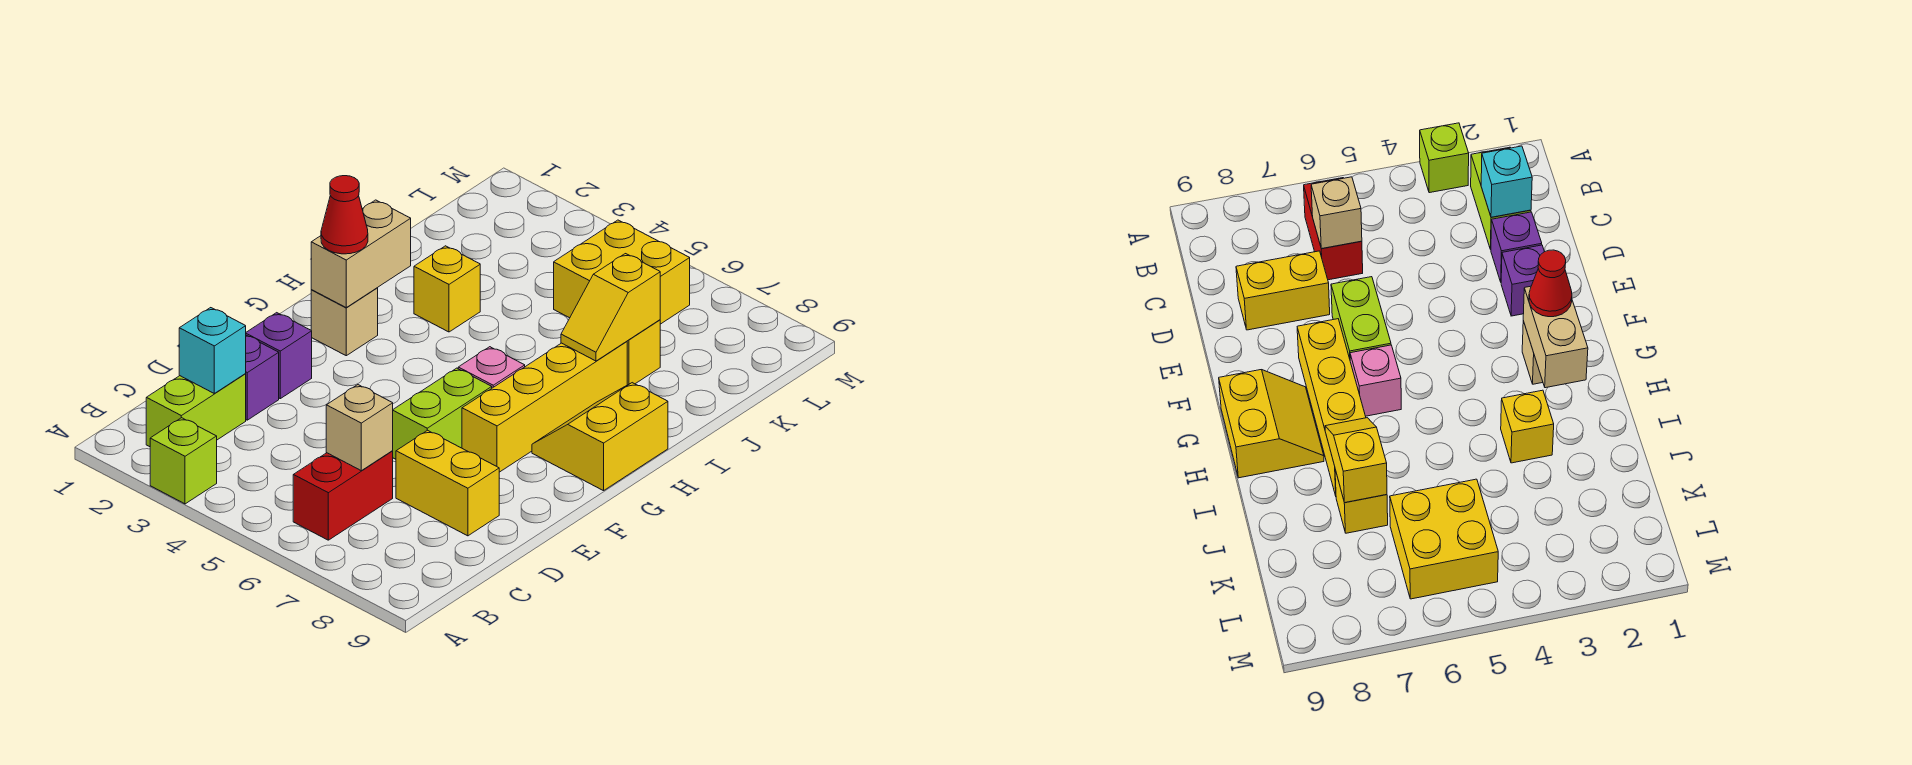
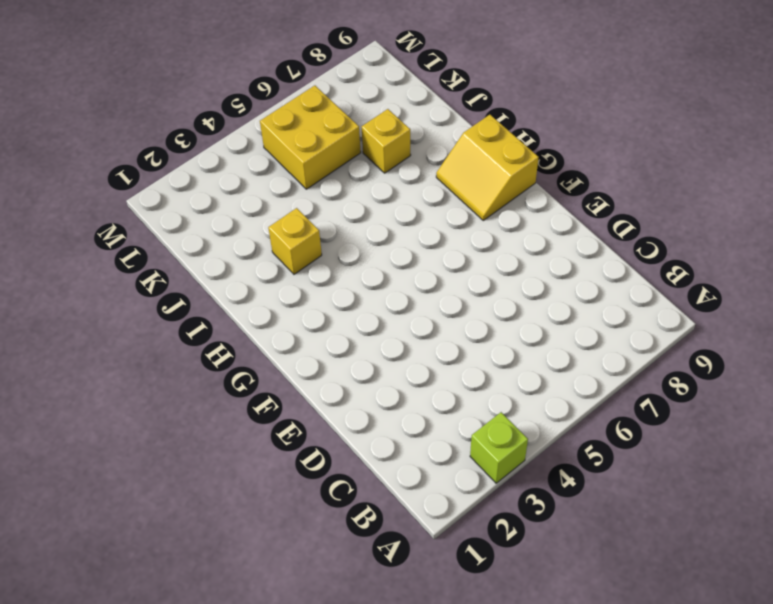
none -> lime 1x2 brick [146,374,246,447]
none -> red 1x2 brick [293,451,393,540]
none -> purple 1x1 brick [245,335,279,420]

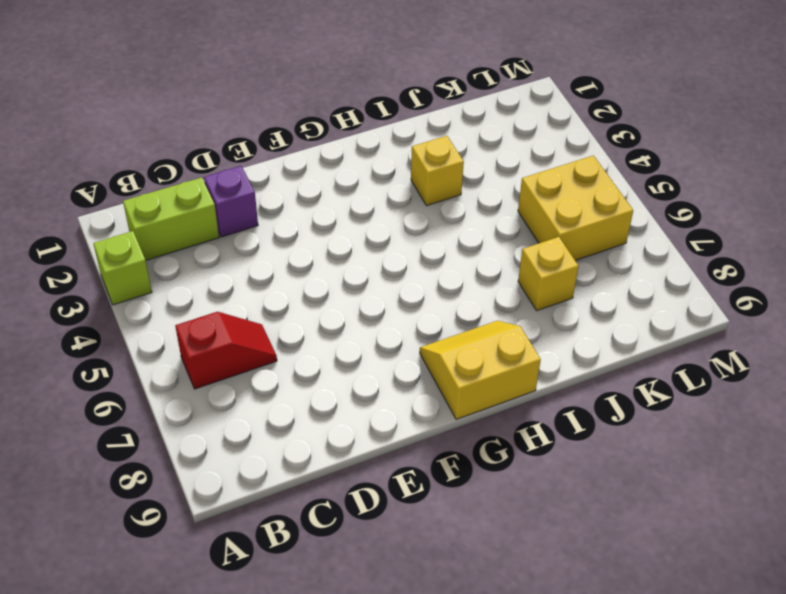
red 1x2 slope [175,312,277,389] -> red 1x2 brick [293,451,393,540]
none -> yellow 1x2 brick [396,430,499,536]
none -> purple 1x1 brick [246,313,312,399]
none -> lime 1x2 brick [393,368,492,459]

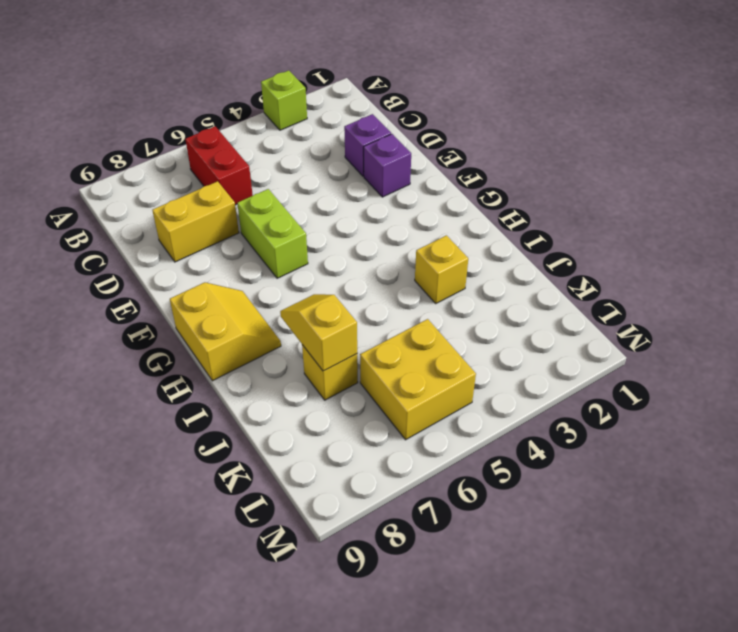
none -> lime 1x2 brick [146,374,246,447]
none -> yellow 1x4 brick [462,341,627,472]
none -> tan 1x1 brick [311,288,378,356]

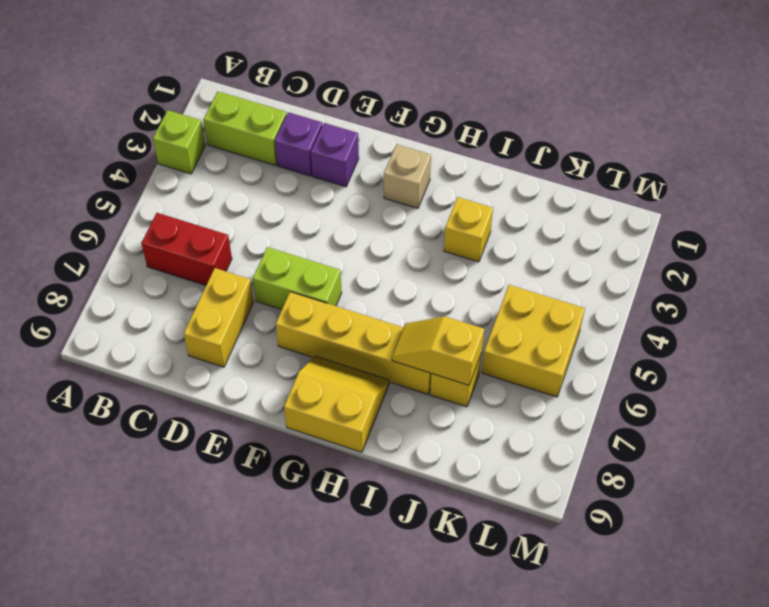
none -> pink 1x1 brick [458,347,525,388]
none -> cyan 1x1 brick [179,308,246,393]
none -> tan 1x1 brick [326,385,393,471]

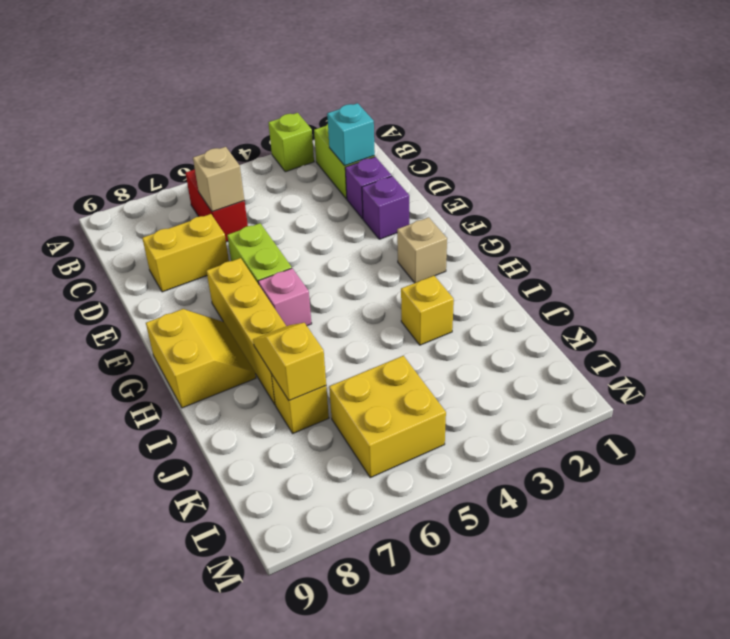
none -> tan 1x2 brick [311,200,411,307]
none -> red 1x1 cone [321,176,368,254]

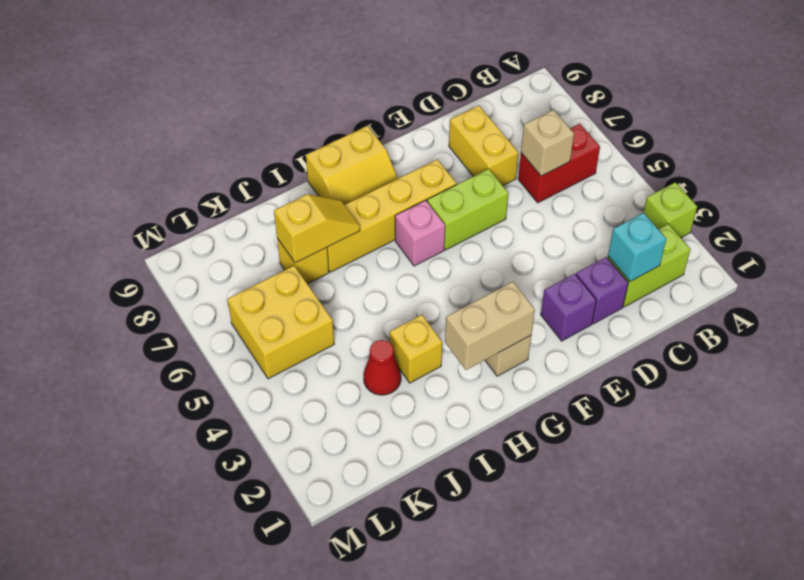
red 1x1 cone [364,340,401,395] -> red 1x1 cone moved to [321,176,368,254]

